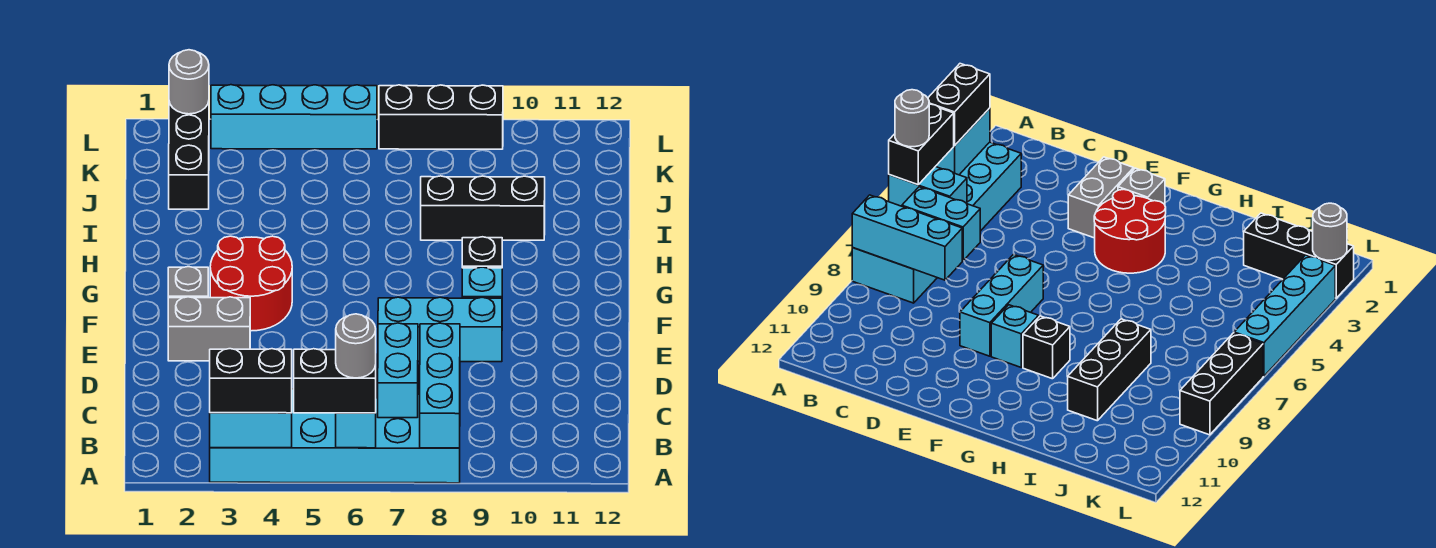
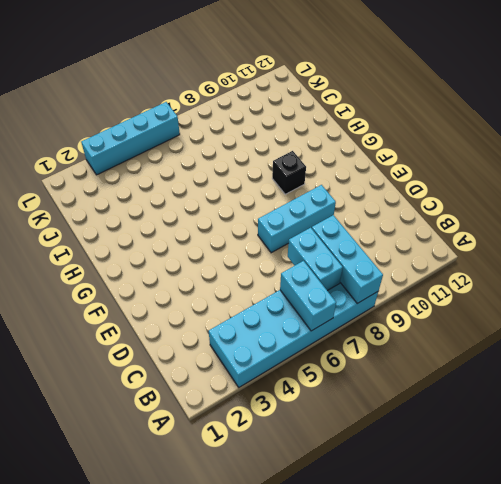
none -> grey 1x2 brick [168,297,250,361]
none -> grey 1x1 brick [168,267,208,298]
none -> red 2x2 round brick [210,236,292,331]

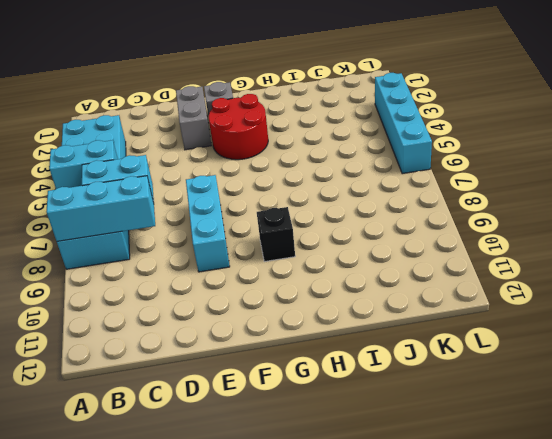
none -> cyan 1x1 brick [462,267,502,298]
none -> black 1x3 brick [421,176,545,240]
none -> black 1x3 brick [169,102,209,209]

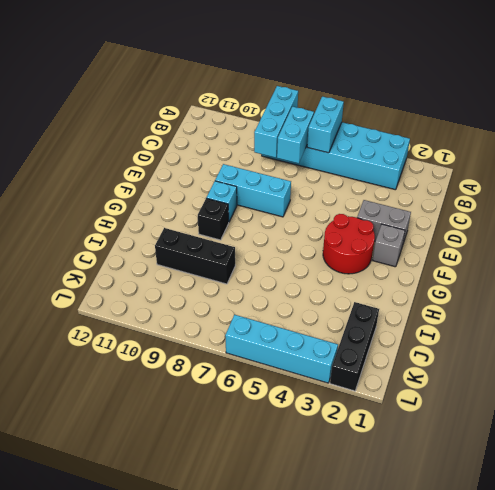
none -> black 1x3 brick [379,85,503,149]
none -> cyan 1x2 brick [210,413,292,448]
none -> grey 1x1 round brick [169,50,209,114]

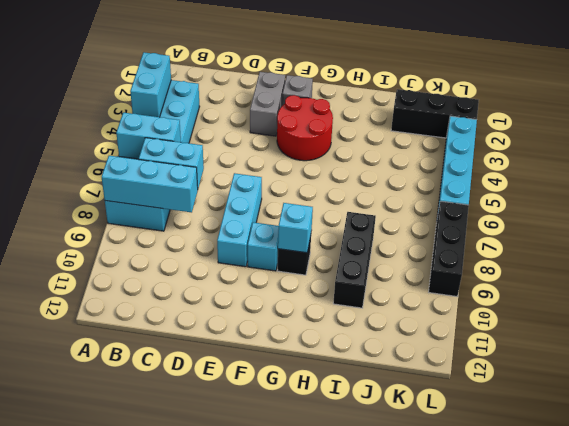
cyan 1x1 brick [278,203,313,253] -> none
none -> grey 1x1 round brick [169,50,209,114]
none -> black 1x2 brick [210,349,292,413]
none -> black 1x2 brick [294,349,376,413]

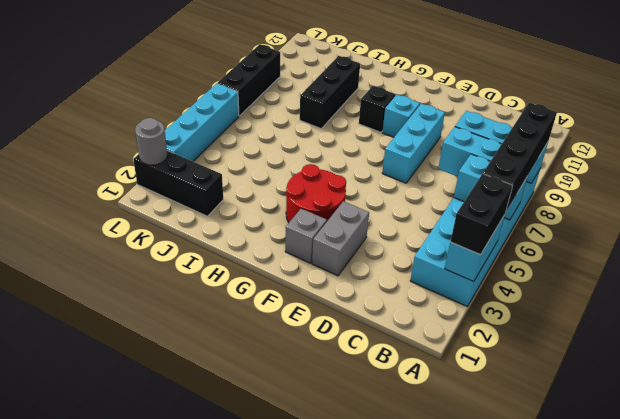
black 1x4 brick [483,102,557,211] -> black 1x2 brick [294,349,376,413]
none -> grey 1x1 round brick [336,314,376,378]

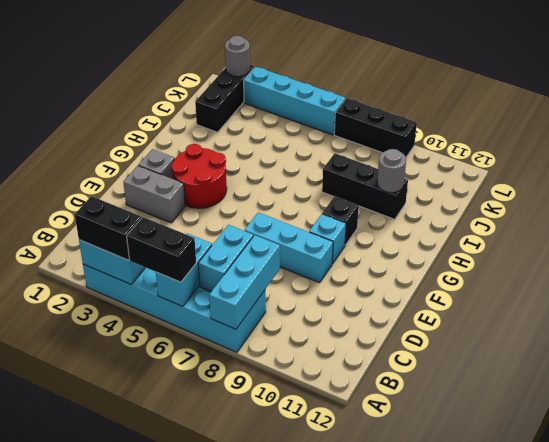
grey 1x1 round brick [377,149,406,193] -> grey 1x1 round brick moved to [336,314,376,378]

